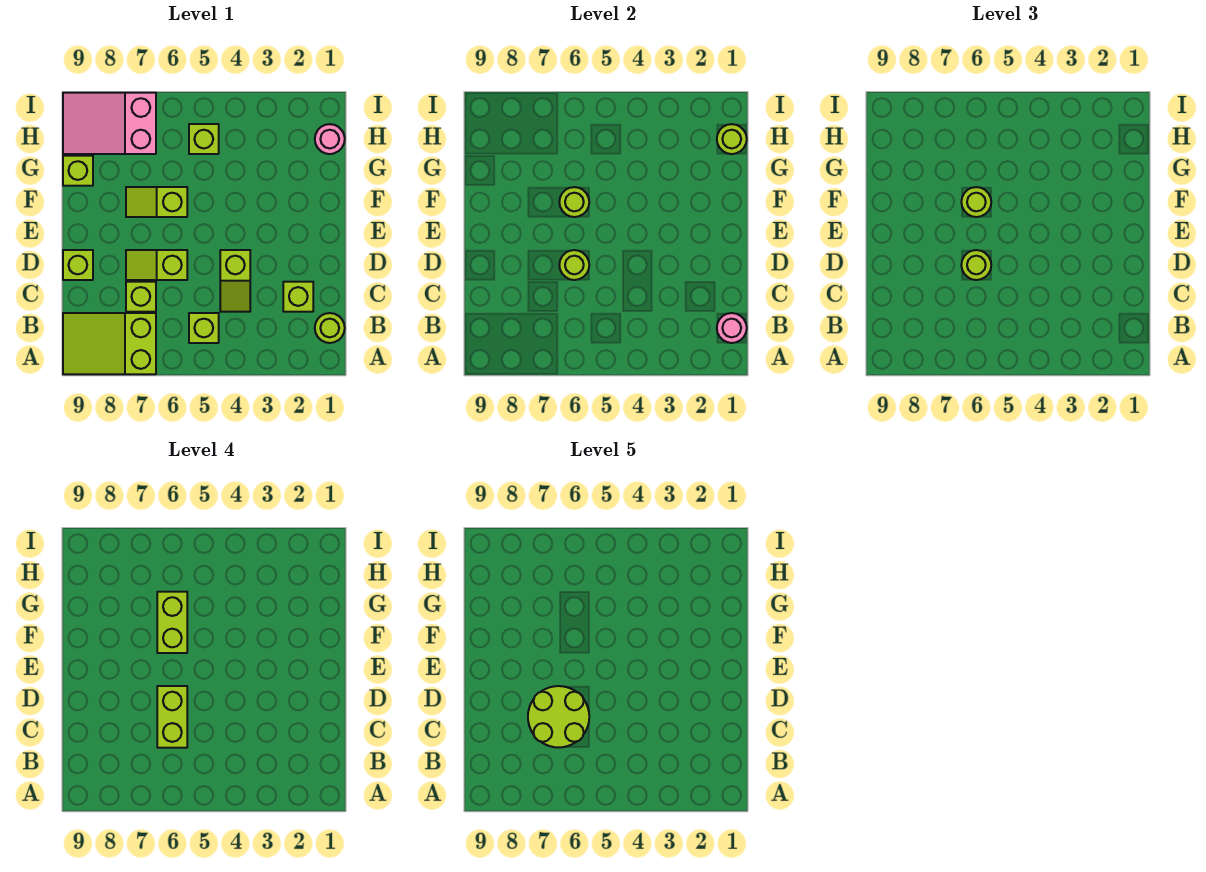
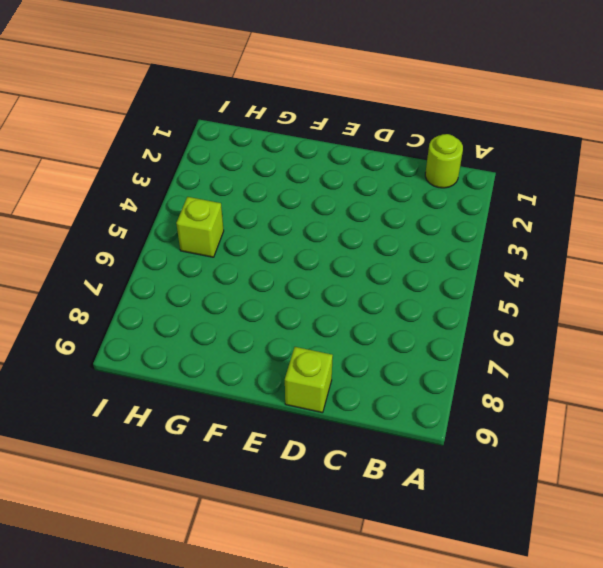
none -> lime 2x3 slope [63,313,156,374]
none -> lime 1x1 brick [189,313,219,343]
none -> lime 1x1 brick [283,282,313,312]

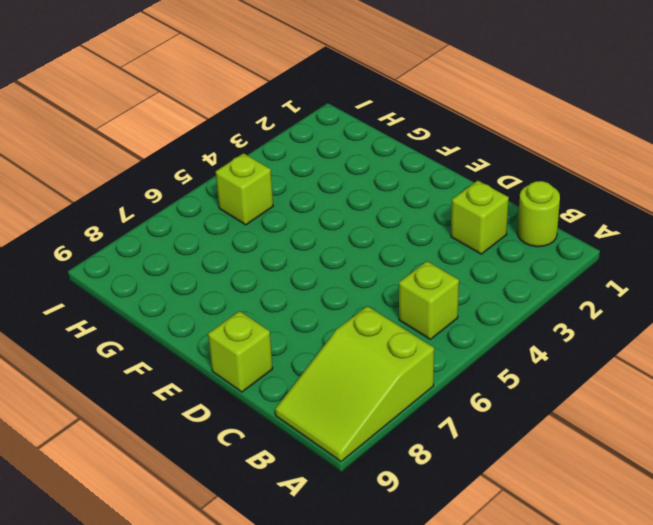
none -> lime 1x2 slope [220,250,250,312]
none -> lime 1x1 brick [126,282,156,312]
none -> lime 1x2 slope [126,250,187,280]

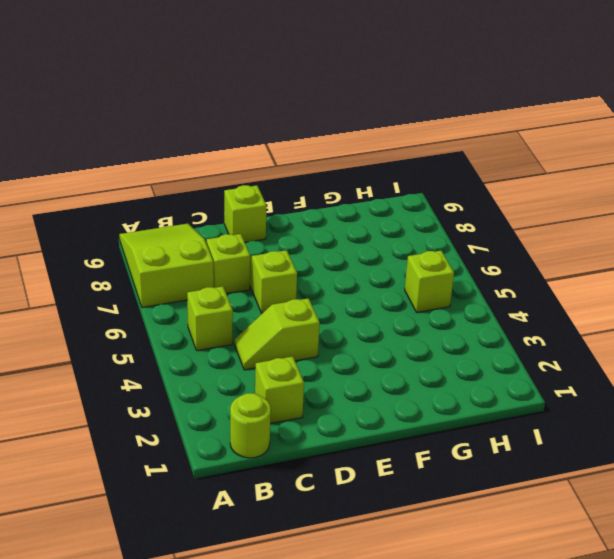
none -> lime 1x2 slope [126,187,187,217]
none -> lime 1x1 brick [63,156,93,186]
none -> pink 1x1 round brick [315,124,345,154]

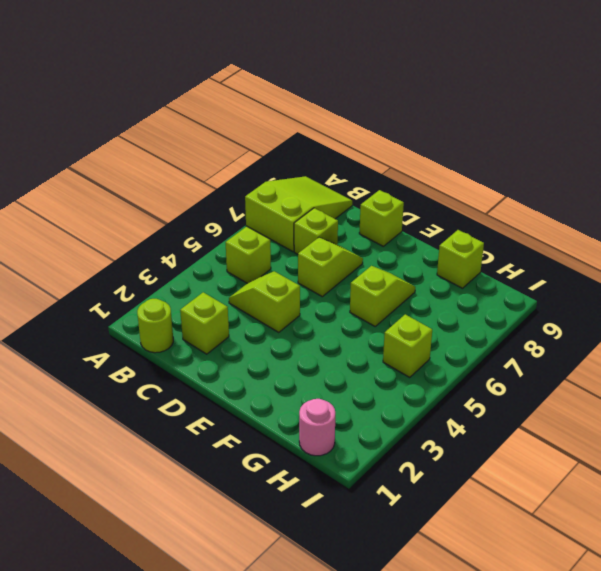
none -> pink 2x3 slope [63,93,156,154]
none -> pink 1x1 round brick [717,313,747,343]
none -> lime 1x1 round brick [559,250,589,280]

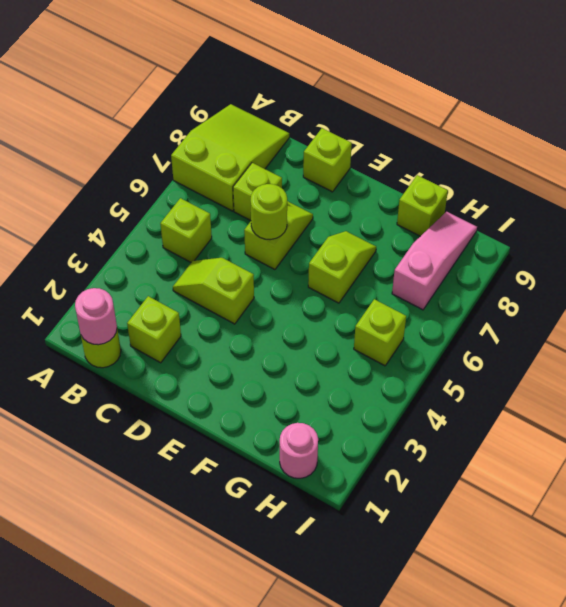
pink 1x3 slope [392,212,477,310] -> pink 2x3 slope [63,93,156,154]
none -> lime 1x1 round brick [559,187,589,217]
none -> lime 1x1 round brick [717,124,747,154]
none -> lime 1x1 round brick [961,250,991,280]

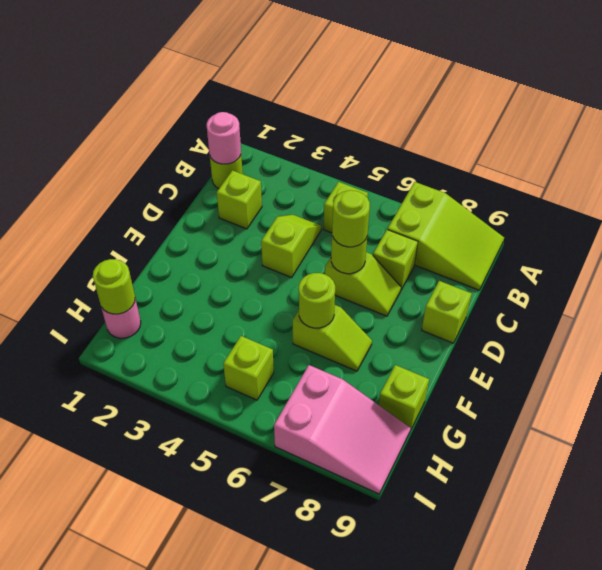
none -> lime 1x1 round brick [961,187,991,217]
none -> lime 1x2 brick [157,686,187,748]
none -> lime 1x2 brick [157,592,187,653]

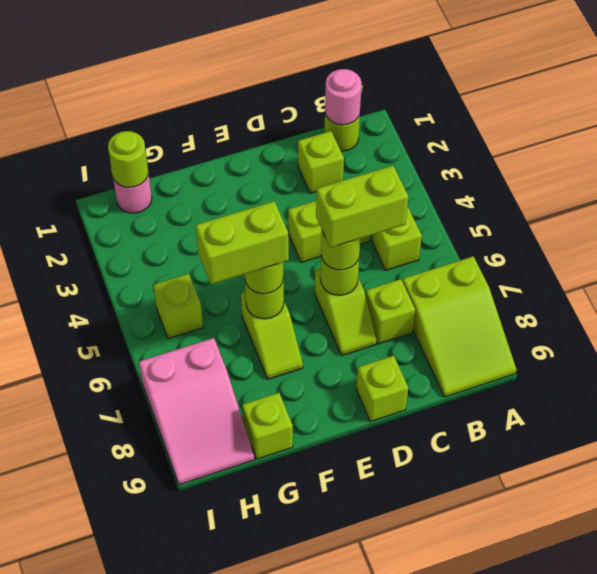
none -> lime 2x2 round brick [528,686,589,748]

